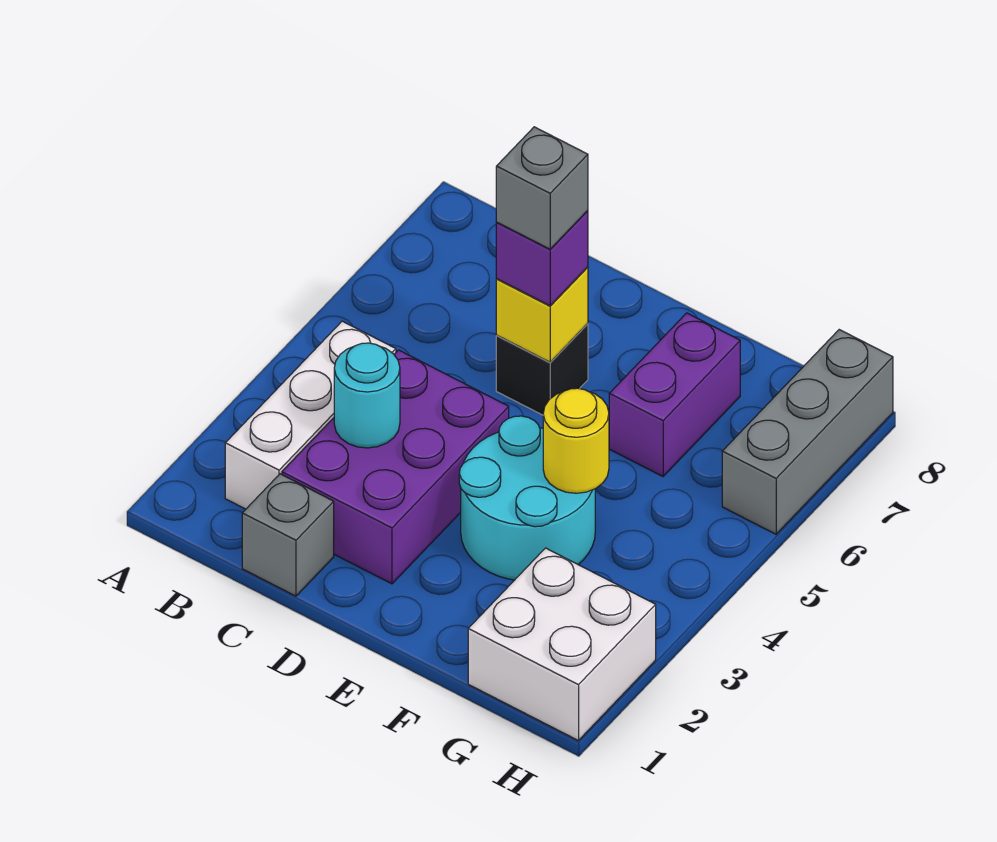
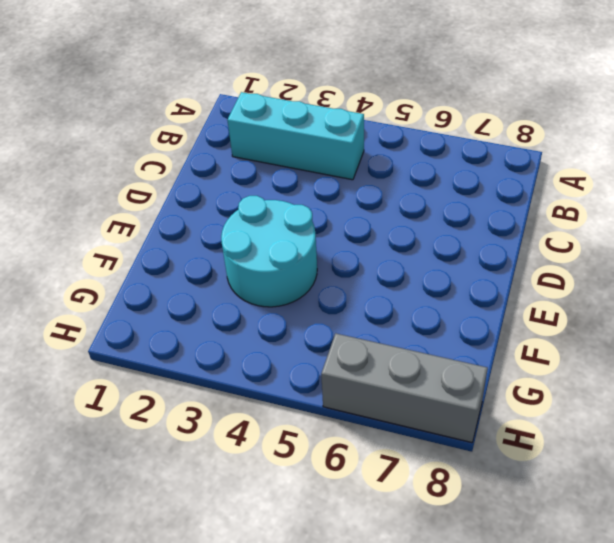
cyan 1x3 brick [227,92,364,180] -> white 1x3 brick [225,321,396,509]
none -> grey 1x1 brick [242,474,334,596]
none -> purple 2x3 brick [282,350,509,584]
none -> black 1x1 brick [496,324,588,415]

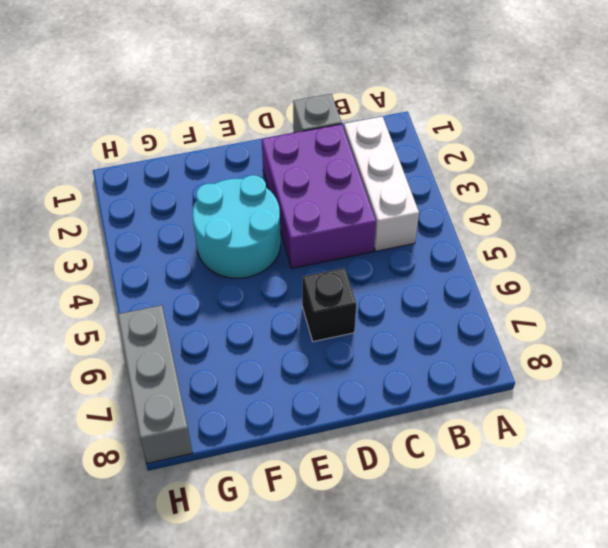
none -> purple 1x2 brick [609,313,740,476]
none -> white 2x2 brick [468,548,656,741]
none -> cyan 1x1 round brick [334,343,400,448]

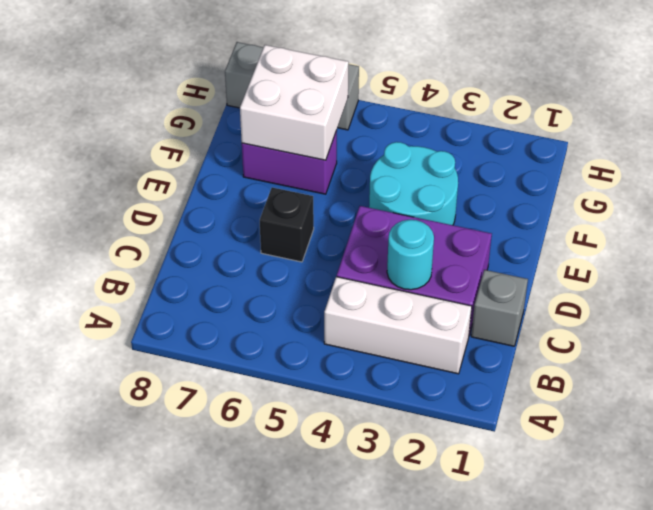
white 2x2 brick [240,45,349,160] -> white 2x2 brick moved to [468,548,656,741]
none -> yellow 1x1 brick [496,267,588,362]
none -> yellow 1x1 round brick [543,388,609,493]
none -> purple 1x1 brick [496,211,588,306]

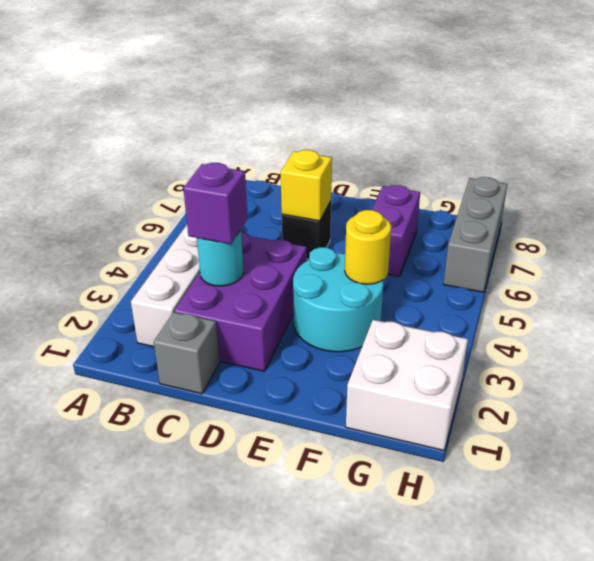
purple 1x1 brick [183,163,247,244] -> purple 1x1 brick moved to [496,211,588,306]
none -> grey 1x1 brick [496,127,588,249]

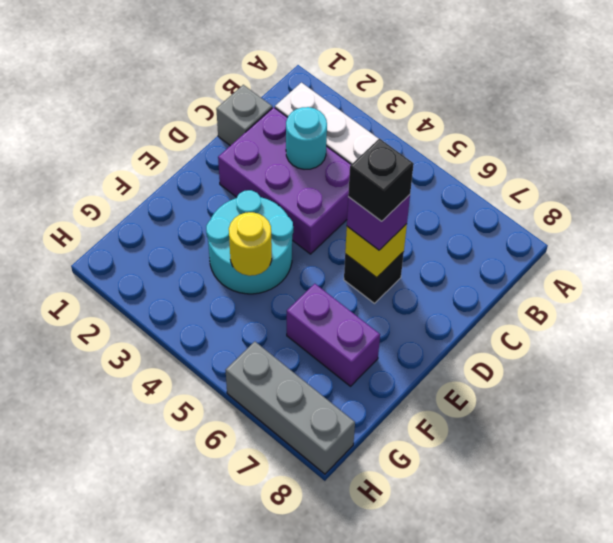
black 1x1 brick [348,139,414,221] -> grey 1x1 brick [496,127,588,249]
none -> white 2x2 brick [468,548,656,741]

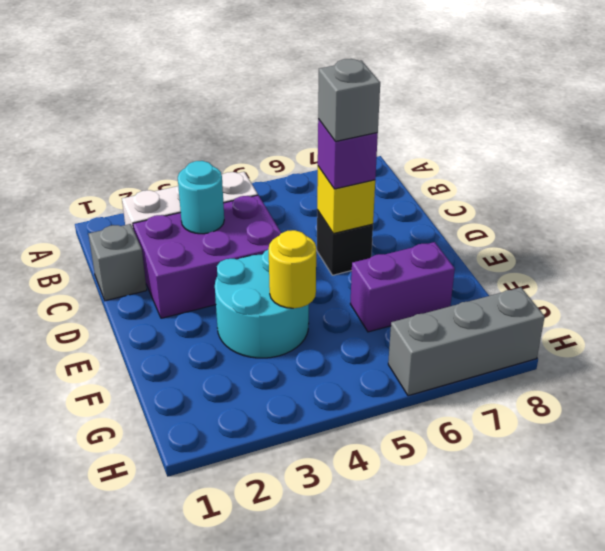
none -> white 2x2 brick [468,548,656,741]

